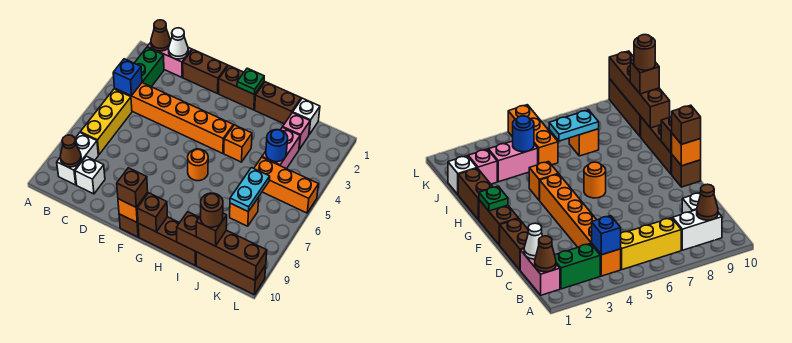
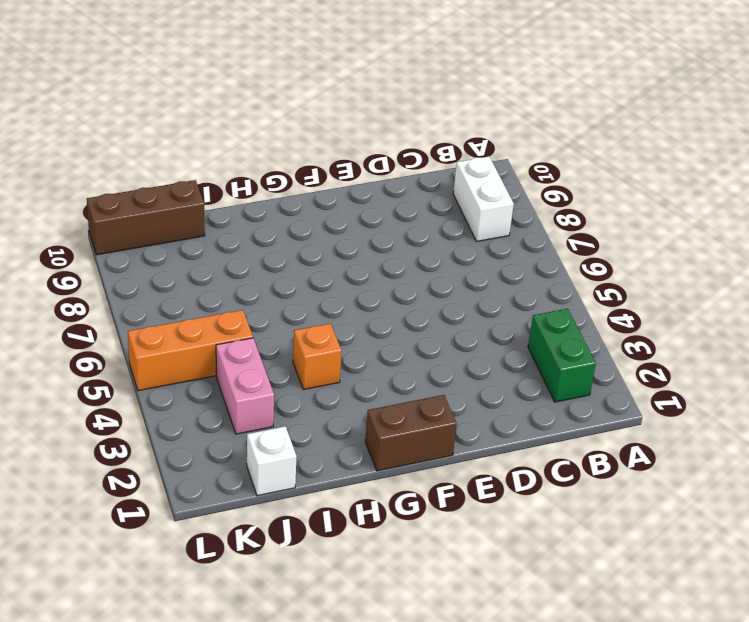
none -> pink 1x2 brick [147,40,192,77]
none -> orange 1x6 brick [115,83,233,153]
none -> yellow 1x3 brick [80,89,132,155]
none -> white 1x1 brick [75,156,105,194]

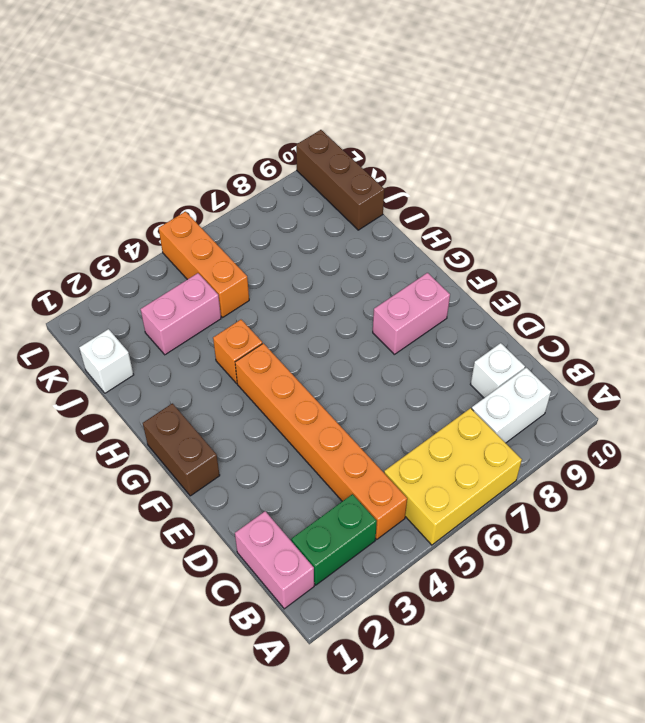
yellow 2x3 brick [384,408,522,545] -> yellow 1x3 brick [80,89,132,155]
pink 1x2 brick [373,273,450,354] -> none
none -> brown 1x2 brick [183,50,228,94]
none -> brown 1x1 brick [119,214,139,237]
none -> orange 1x1 round brick [188,149,208,181]
none -> brown 1x3 brick [138,217,196,266]

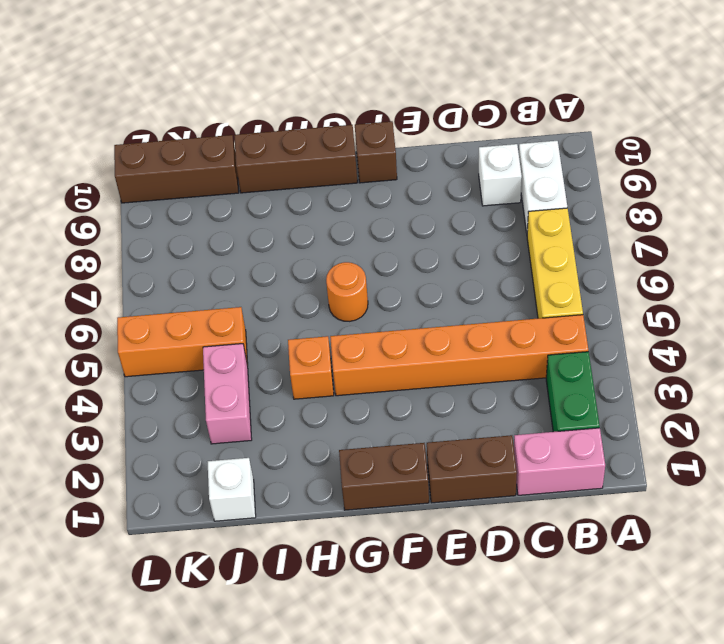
none -> brown 1x2 brick [255,82,301,124]
none -> pink 1x1 brick [283,113,310,149]
none -> orange 1x1 brick [230,197,259,226]
none -> brown 1x1 cone [151,20,170,51]

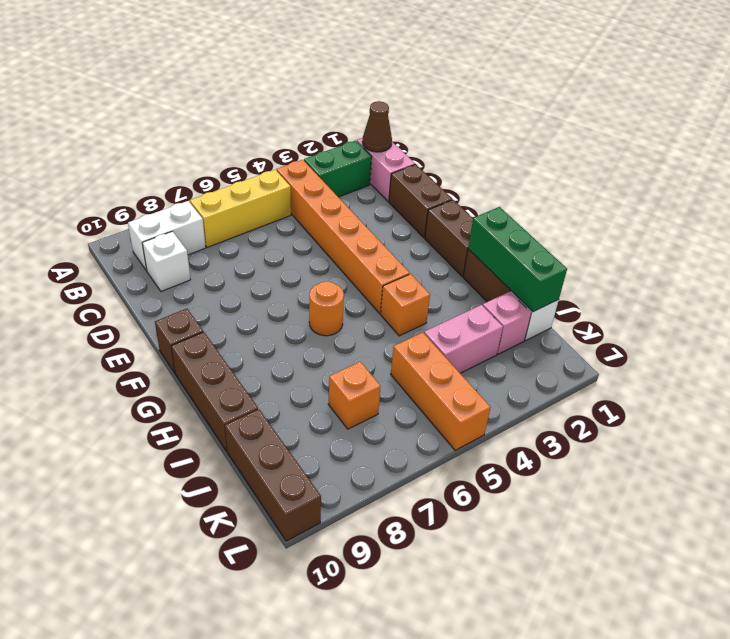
green 1x3 brick [468,207,567,312] -> none
none -> blue 1x1 brick [113,59,142,96]
none -> brown 1x1 cone [60,135,81,167]
none -> white 1x1 cone [169,28,188,59]
none -> orange 1x1 brick [118,193,148,222]

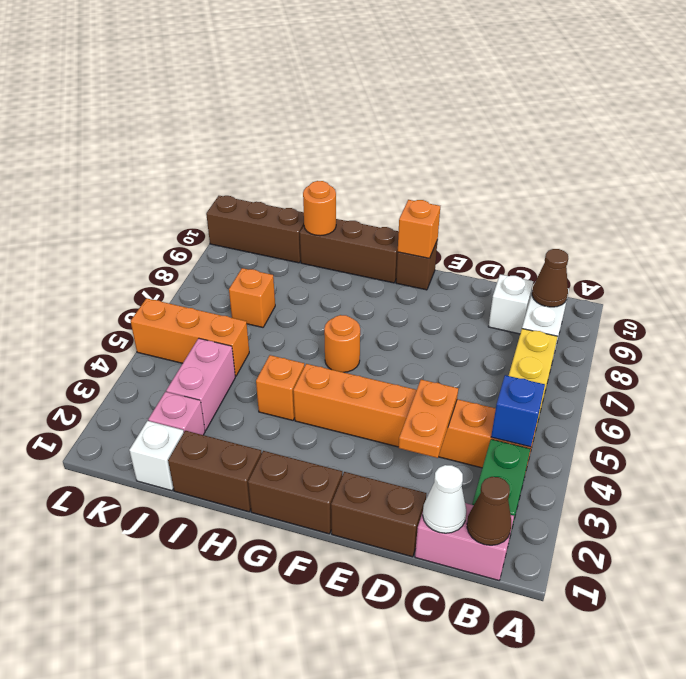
orange 1x2 plate [399,380,458,458] -> none
orange 1x1 round brick [303,181,336,236] -> brown 1x4 brick [177,212,267,280]
none -> green 1x1 plate [237,68,264,95]
none -> brown 1x1 brick [137,193,167,232]
none -> blue 1x1 round brick [266,130,288,162]
none -> cyan 1x2 plate [230,168,270,212]

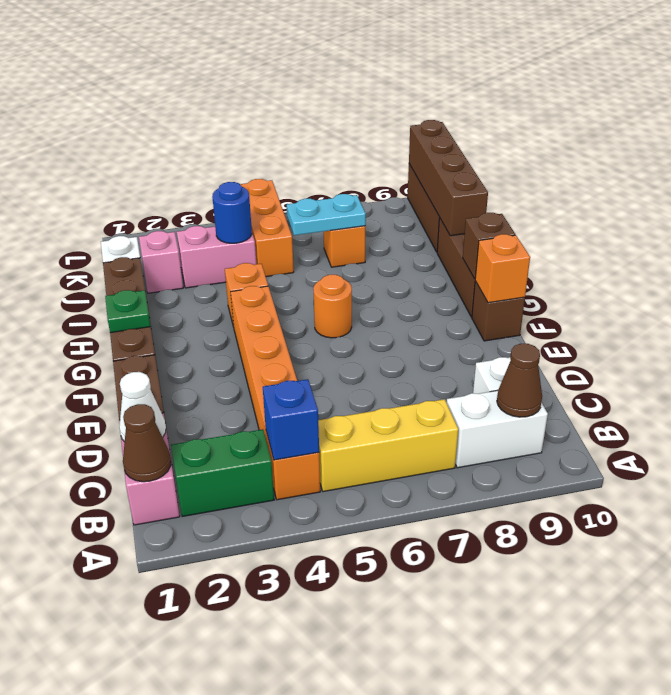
none -> brown 1x1 brick [117,168,148,207]
none -> brown 1x1 brick [196,213,227,246]
none -> brown 1x1 round brick [201,193,223,227]

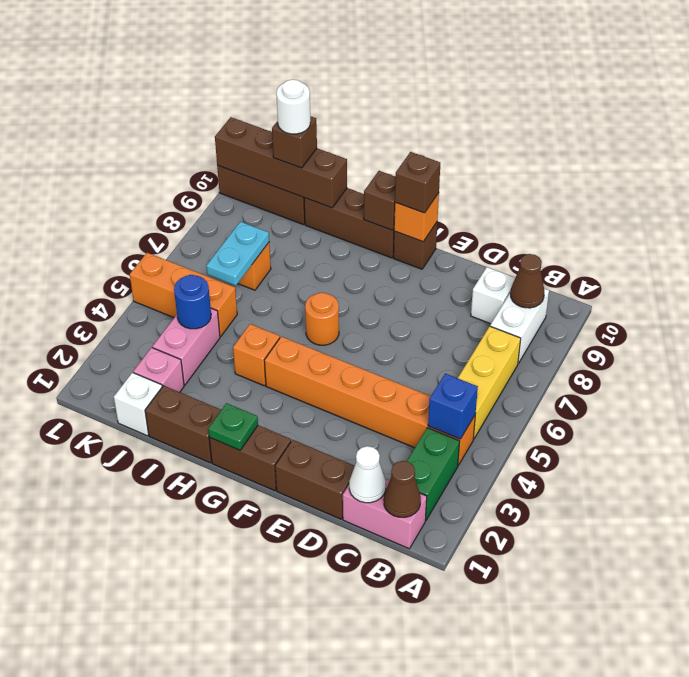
white 1x1 round brick [276,79,310,134] -> brown 1x1 round brick [201,193,223,227]

